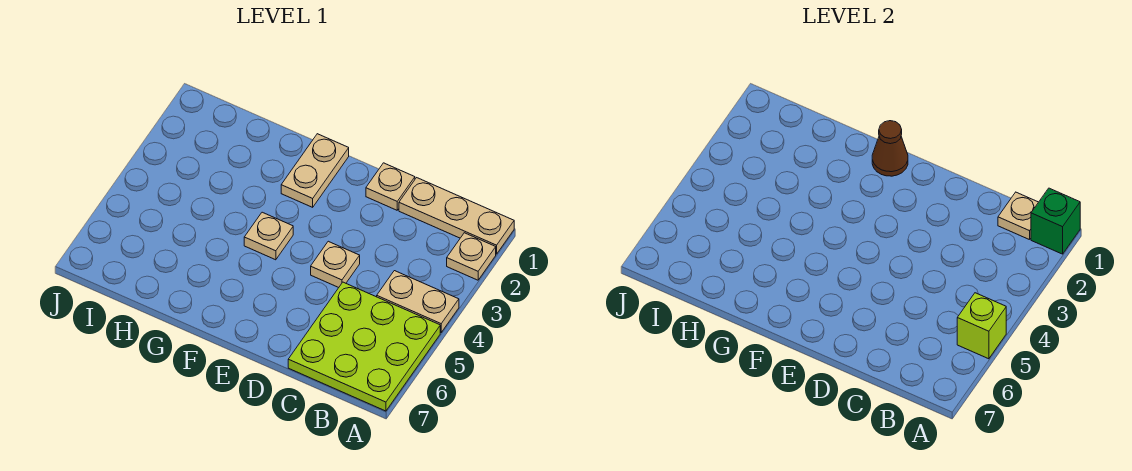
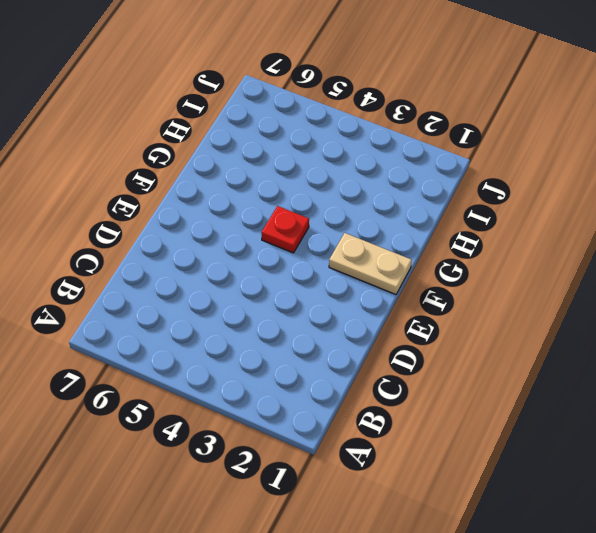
red 1x1 plate [261,206,309,253] -> tan 1x1 plate [244,212,293,260]
none -> tan 1x3 plate [399,178,514,254]
none -> tan 1x1 plate [447,233,496,280]
none -> tan 1x2 plate [377,271,459,332]

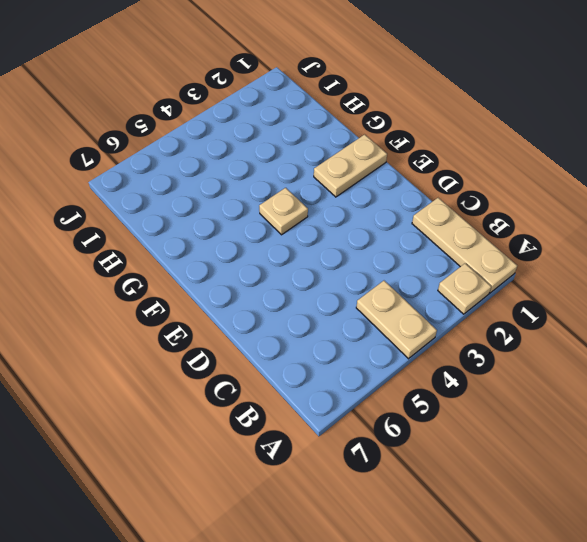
none -> lime 3x3 plate [288,282,440,411]
none -> tan 1x1 plate [366,163,415,210]
none -> tan 1x1 plate [311,241,360,288]

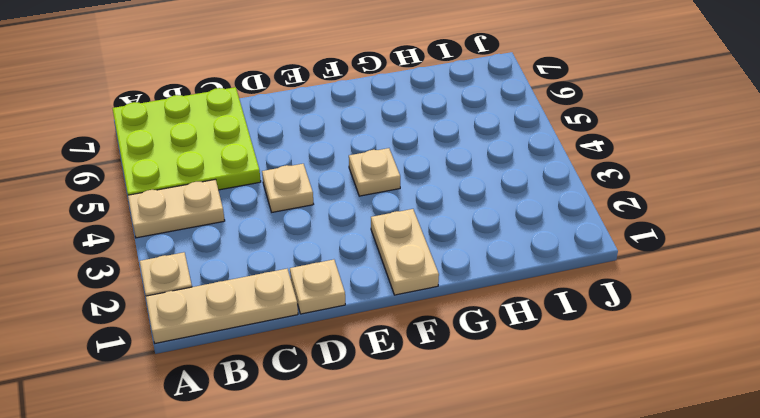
none -> green 1x1 brick [1031,188,1080,254]
none -> lime 1x1 brick [957,293,1006,359]
none -> tan 1x1 plate [998,192,1038,240]

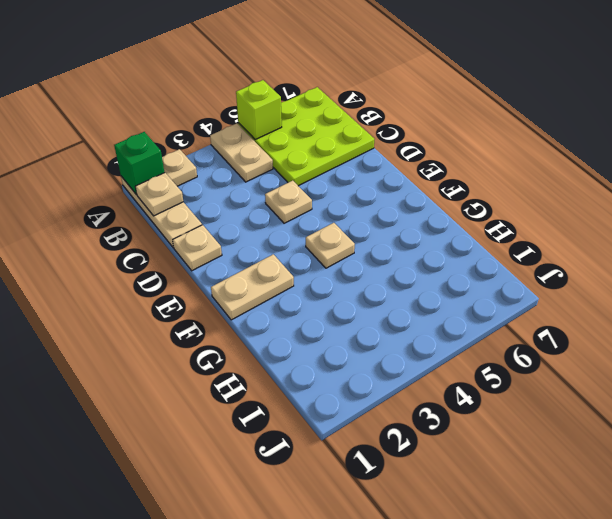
none -> brown 1x1 cone [872,121,908,176]

